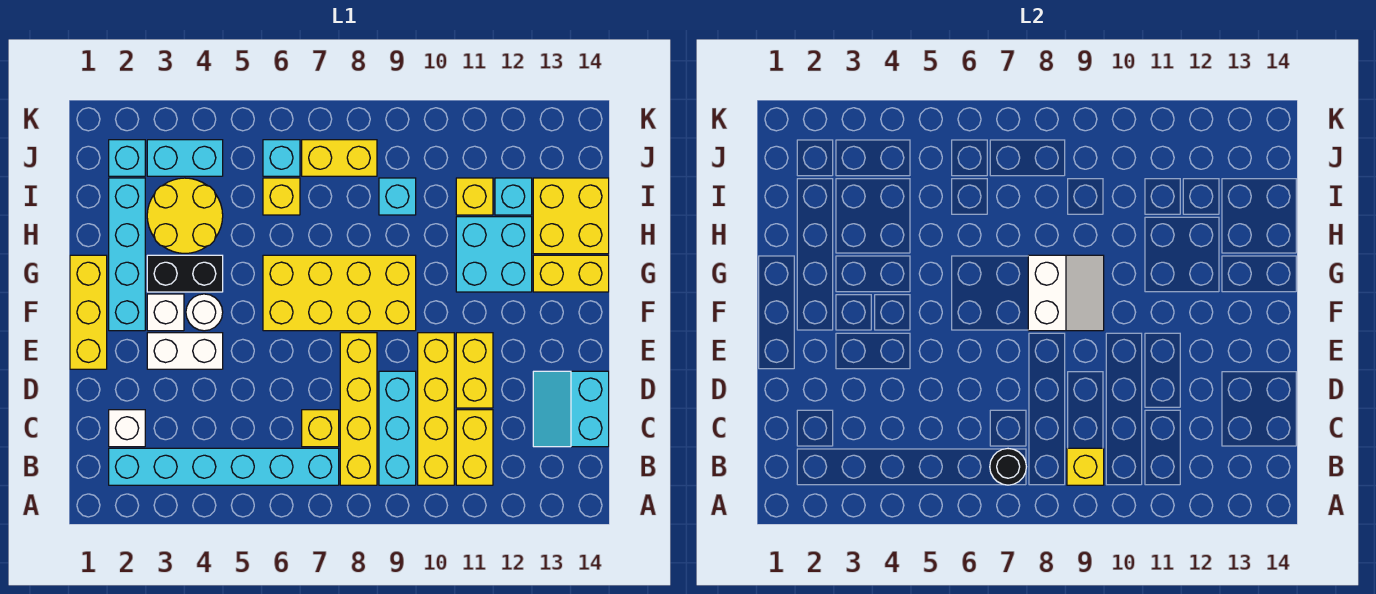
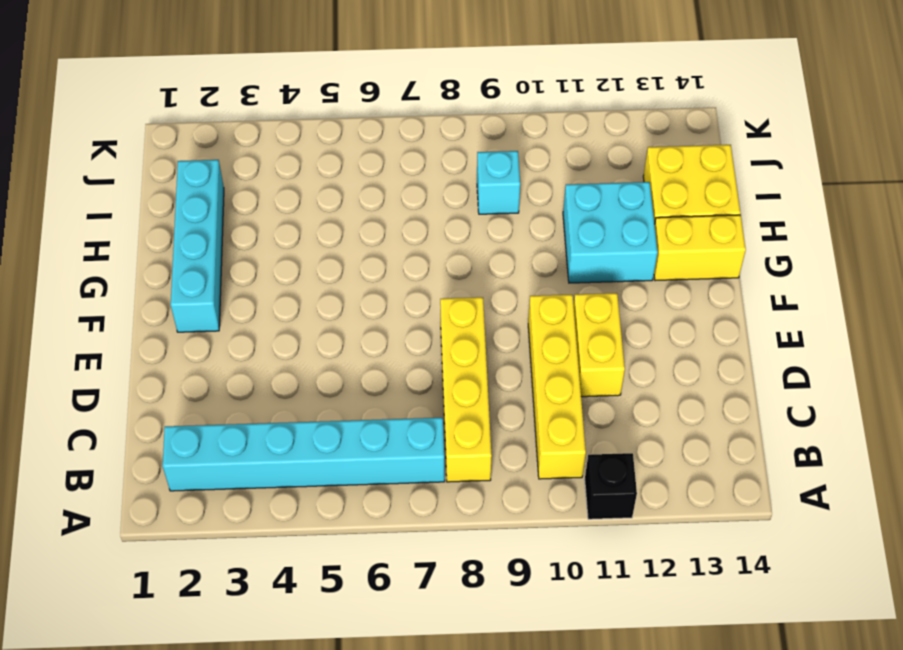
black 1x1 brick [585,453,637,519] -> none
none -> cyan 1x3 brick [379,371,416,485]
none -> yellow 1x2 brick [456,410,493,485]
none -> white 1x1 brick [109,410,145,447]
none -> yellow 1x1 brick [302,410,339,447]

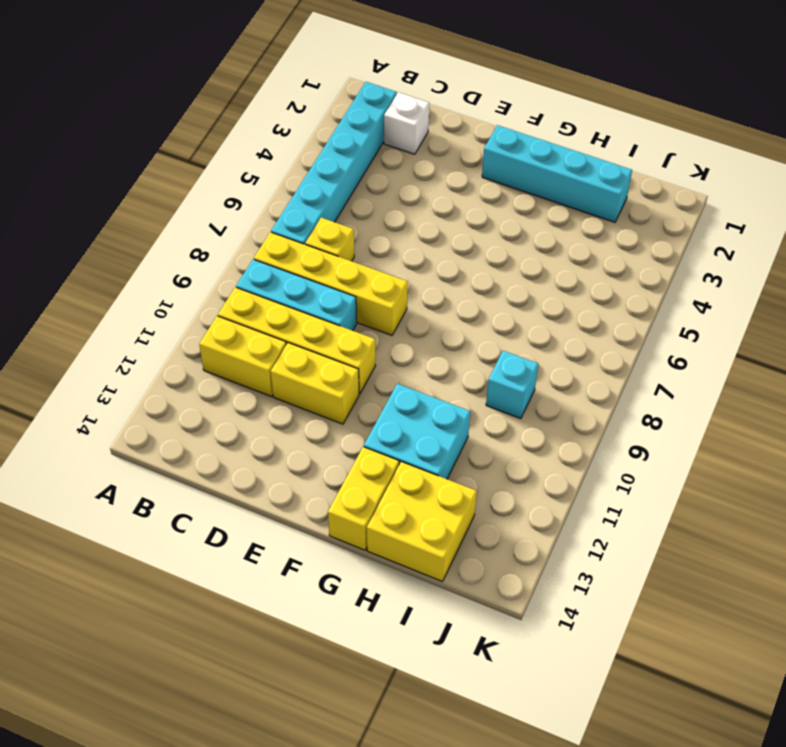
none -> cyan 2x2 slope [533,371,609,447]
none -> yellow 1x3 brick [70,255,107,369]
none -> white 1x2 brick [147,333,223,369]
none -> white 1x1 brick [147,294,184,331]

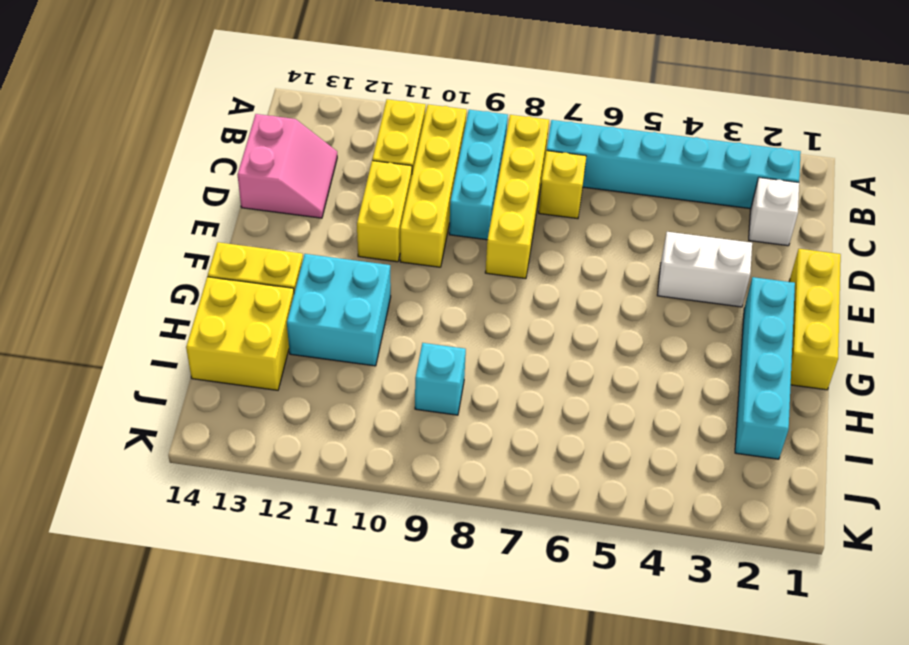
pink 2x2 slope [238,114,337,218] -> cyan 2x2 slope [533,371,609,447]
none -> white 1x1 brick [147,294,184,331]
none -> white 1x1 round brick [186,294,223,331]
none -> yellow 2x4 brick [263,255,416,331]
none -> black 1x2 brick [147,255,223,292]

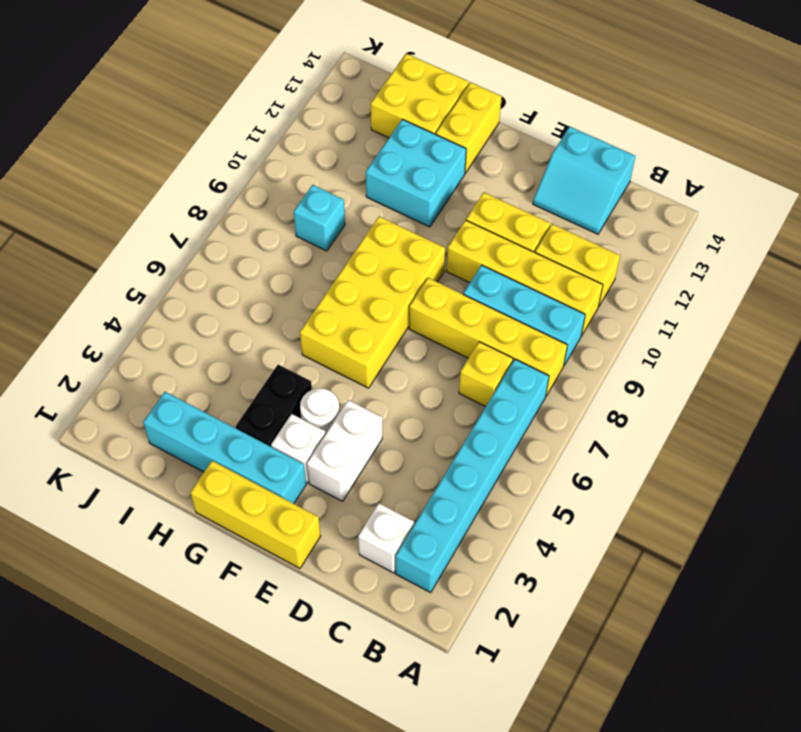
none -> yellow 2x2 round brick [147,178,223,253]
none -> yellow 1x1 brick [263,178,300,215]
none -> yellow 1x1 brick [456,178,493,215]
none -> cyan 1x1 brick [495,178,532,215]

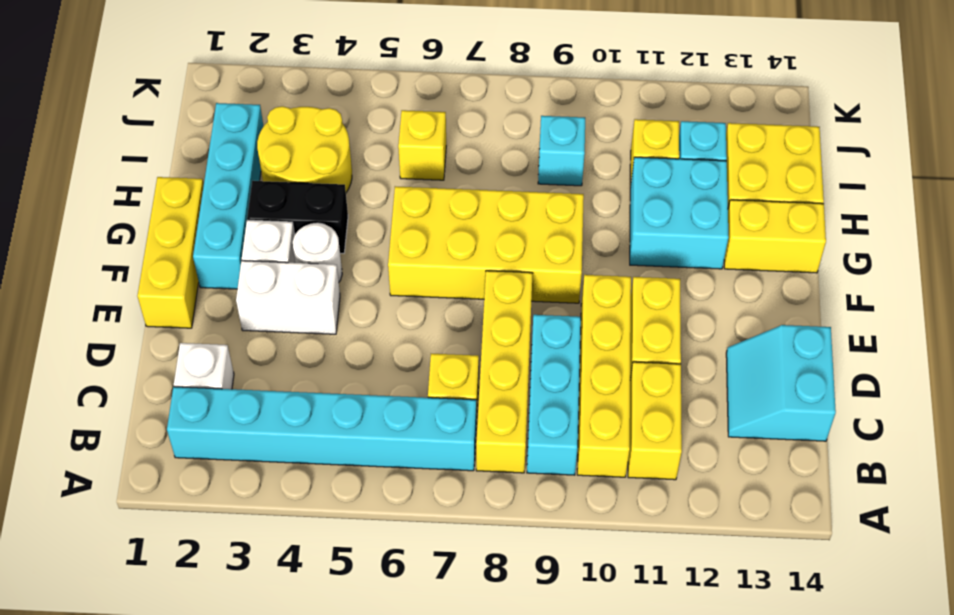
none -> cyan 1x1 brick [109,140,145,176]
none -> cyan 1x2 brick [147,140,223,176]
none -> cyan 1x1 brick [263,140,300,176]
none -> yellow 1x2 brick [302,140,377,176]

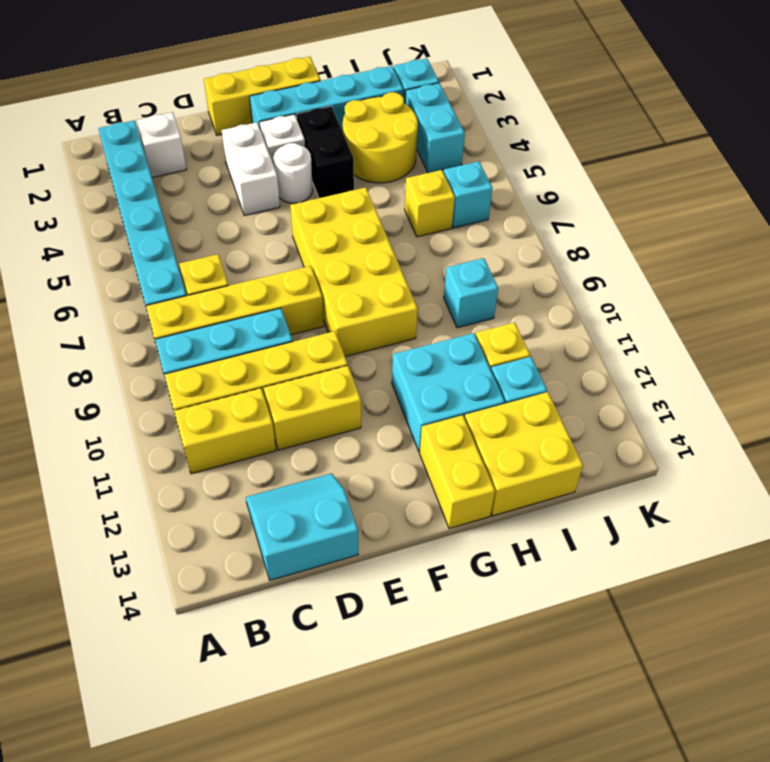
none -> yellow 1x2 brick [302,140,377,176]
none -> black 1x1 round brick [990,449,1026,485]
none -> yellow 1x1 brick [1067,448,1104,485]
none -> white 2x2 slope [1028,255,1104,331]

